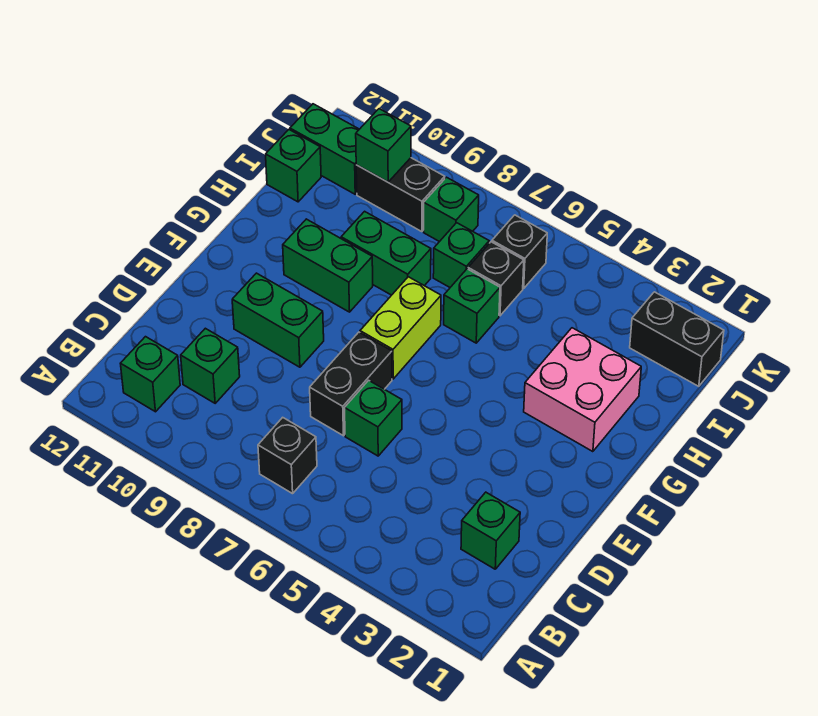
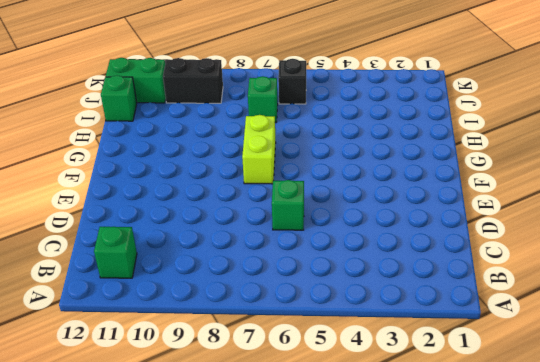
none -> black 1x1 brick [258,417,317,494]
none -> green 1x1 brick [461,492,520,569]
none -> green 1x1 brick [181,328,240,403]

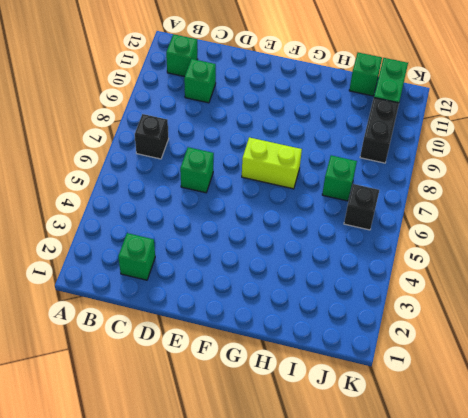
none -> black 1x2 brick [310,332,392,436]
none -> green 1x2 brick [232,273,324,367]
none -> pink 2x2 brick [524,328,641,452]

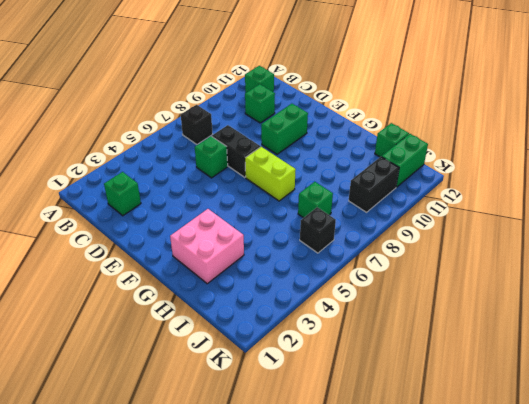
none -> green 1x2 brick [283,219,373,312]
none -> green 1x1 brick [444,269,500,343]
none -> green 1x2 brick [341,211,431,295]

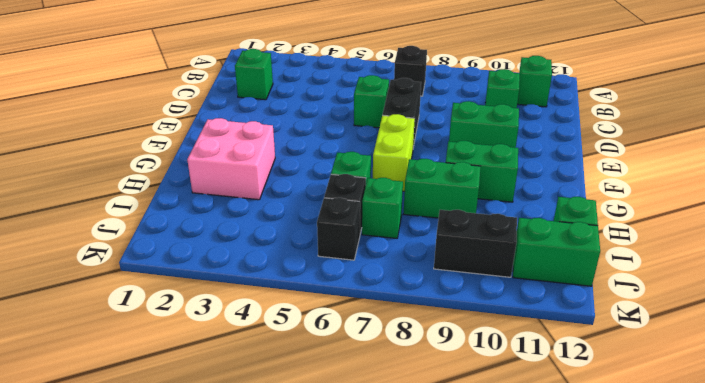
none -> black 1x2 brick [630,292,724,386]
none -> green 1x1 brick [424,177,479,242]
none -> green 1x1 brick [356,109,411,182]

